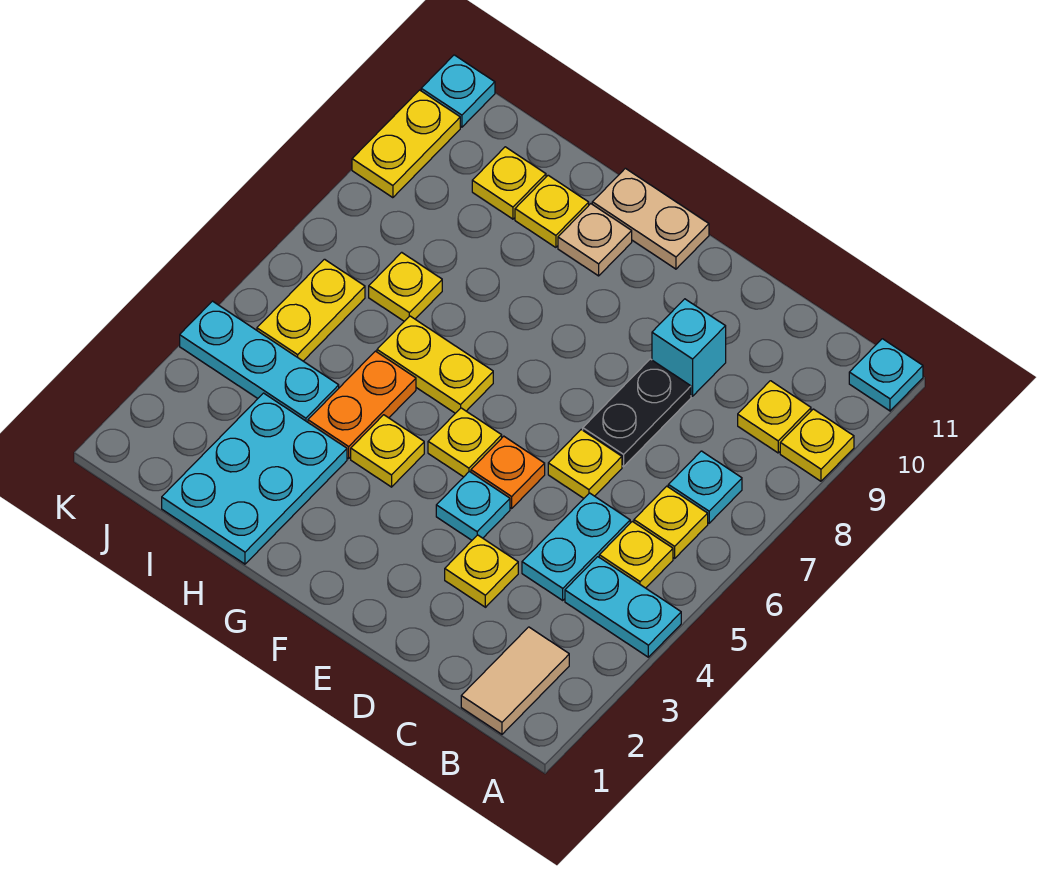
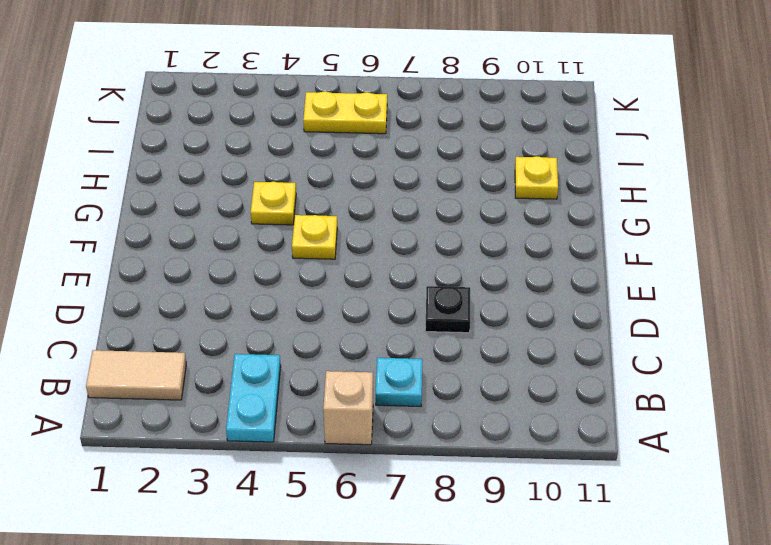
tan 1x1 brick [323,371,373,445] -> none
black 1x1 plate [425,286,470,333] -> black 1x2 plate [583,359,691,467]
none -> yellow 1x1 plate [780,409,854,481]
none -> cyan 1x1 plate [849,339,923,411]
none -> yellow 1x1 plate [599,521,673,588]

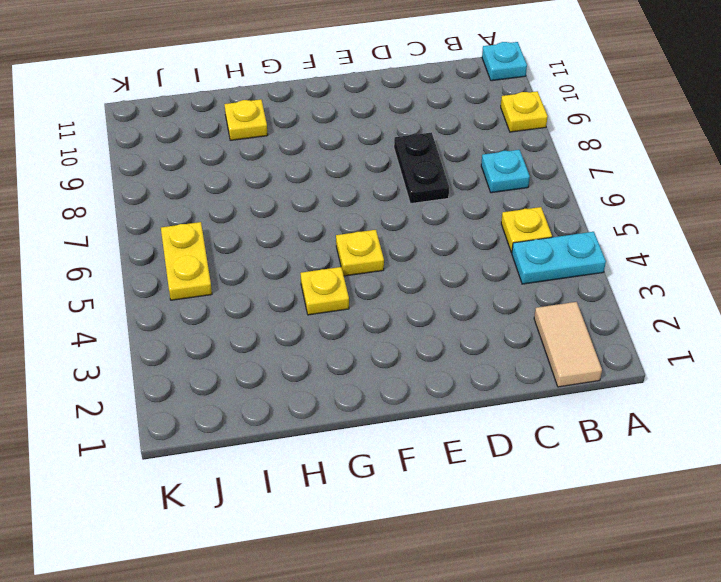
none -> yellow 1x1 plate [634,486,708,558]
none -> yellow 1x1 plate [738,381,811,453]
none -> cyan 1x2 plate [522,493,630,600]

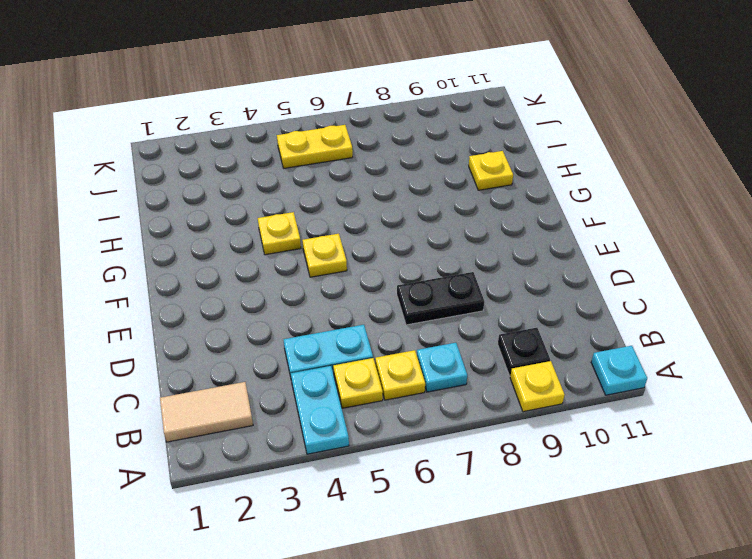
black 1x1 plate [498,328,550,376] -> yellow 1x1 plate [738,381,811,453]
none -> yellow 1x1 plate [445,535,518,607]
none -> yellow 1x1 plate [548,430,622,498]
none -> cyan 1x1 brick [652,299,726,396]

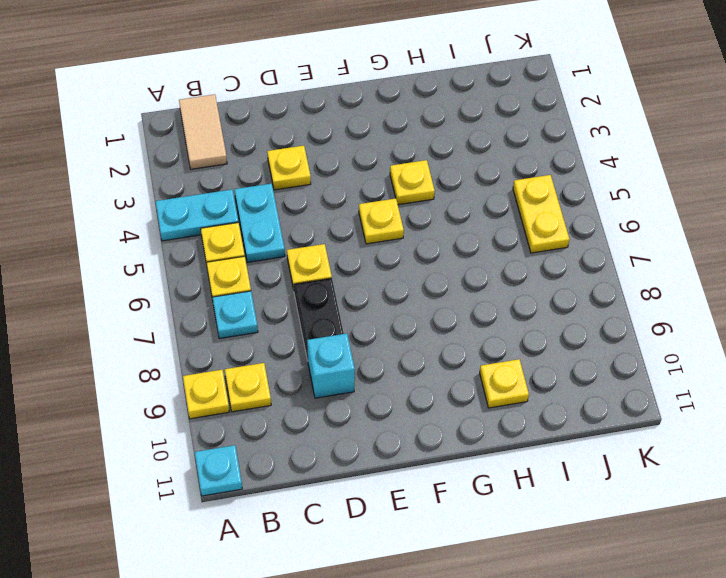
none -> cyan 1x1 plate [436,471,510,540]
none -> orange 1x1 plate [471,436,545,508]
none -> tan 1x2 plate [592,168,709,269]

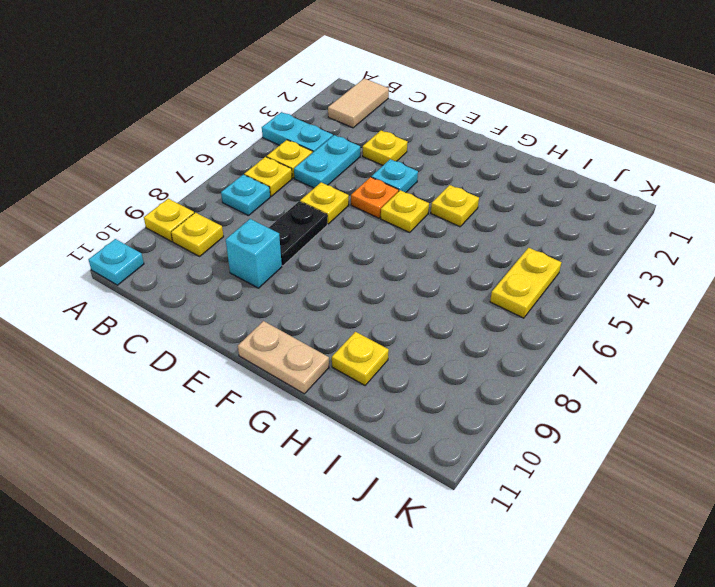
none -> yellow 1x2 plate [377,316,493,413]
none -> tan 1x1 plate [558,204,632,276]
none -> cyan 2x3 plate [162,393,347,564]

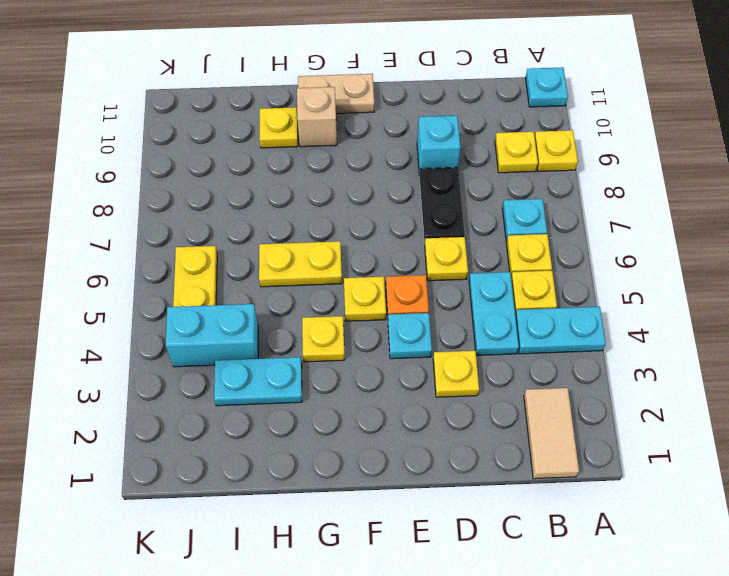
tan 1x1 brick [297,87,337,147] -> tan 1x1 plate [558,204,632,276]
cyan 1x2 plate [214,357,302,406] -> cyan 2x3 plate [162,393,347,564]
cyan 1x2 brick [166,304,258,367] -> cyan 1x3 plate [180,301,339,422]
none -> orange 1x2 plate [308,351,416,459]
none -> yellow 1x1 plate [369,252,442,321]
none -> yellow 1x1 plate [472,147,546,219]

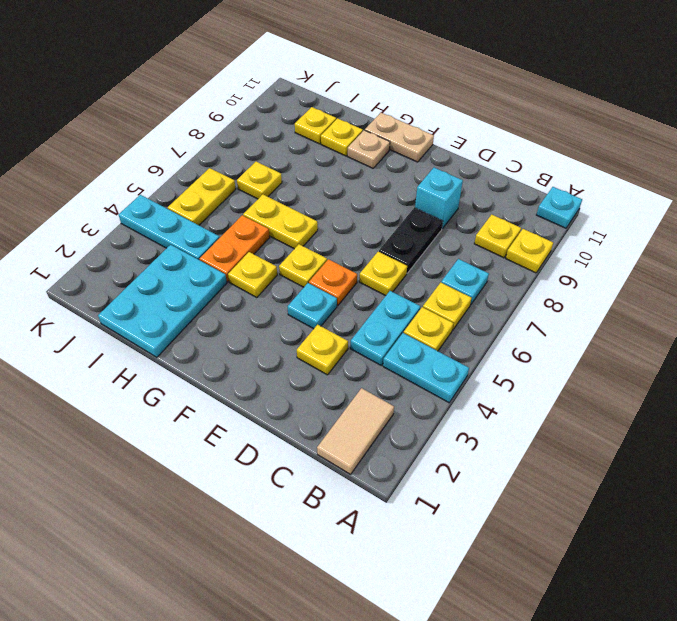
none -> yellow 1x2 plate [352,90,460,198]
none -> cyan 1x1 plate [421,55,495,127]

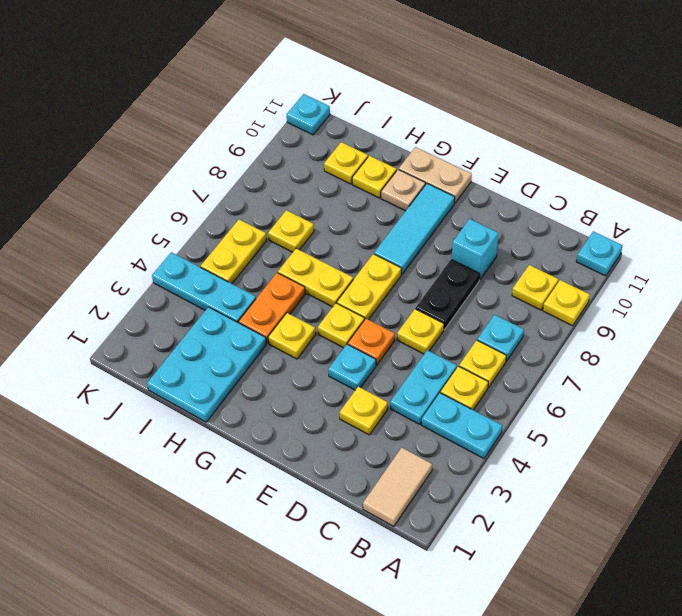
yellow 1x2 plate [337,254,401,320] -> yellow 1x2 plate moved to [352,90,460,198]
cyan 1x3 tile [374,184,455,274] -> none

